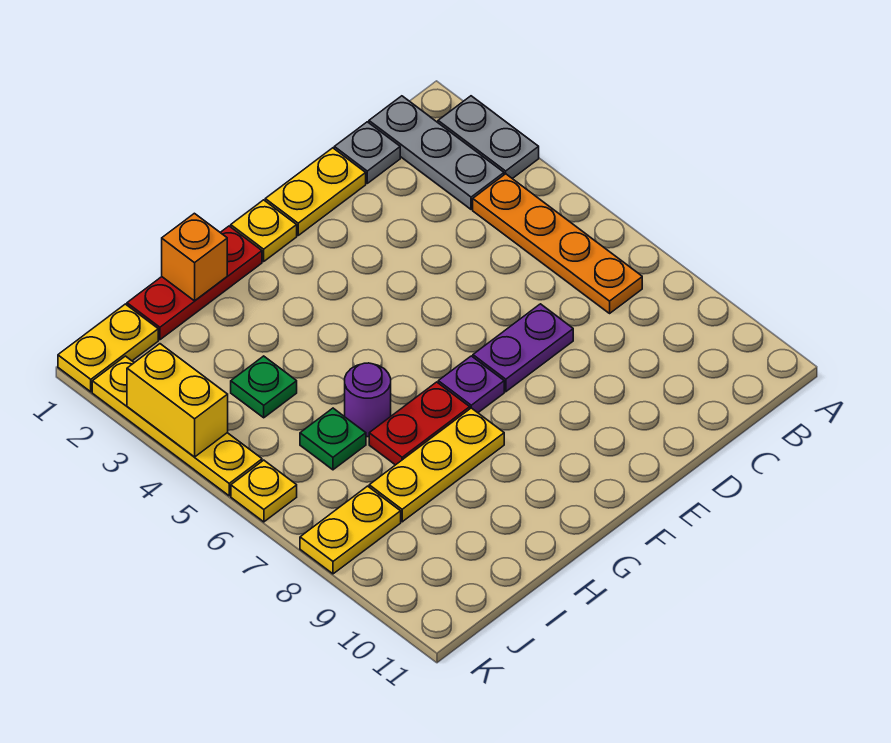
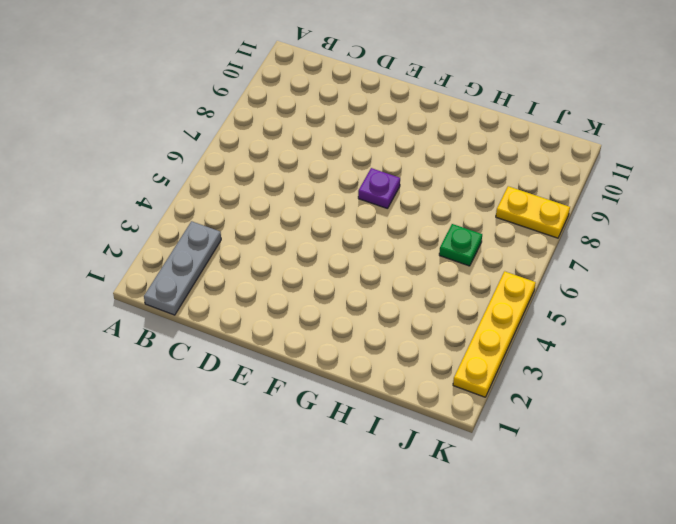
none -> grey 1x2 plate [438,96,539,179]
none -> orange 1x4 plate [473,174,642,313]
none -> grey 1x1 plate [334,122,400,183]

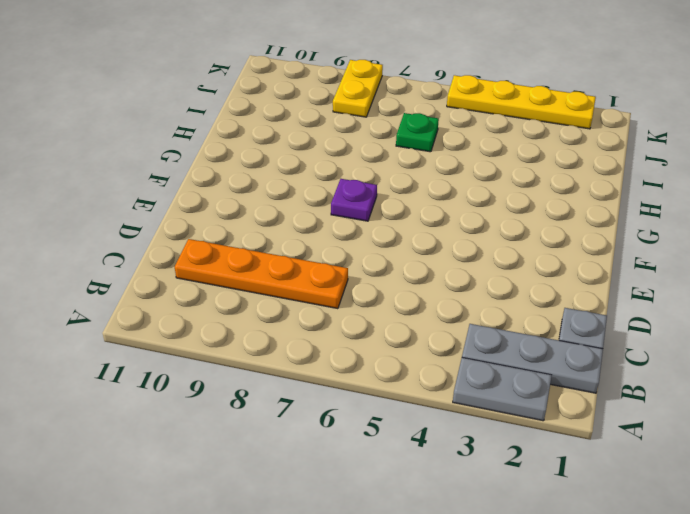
orange 1x4 plate [175,239,348,309] -> orange 1x4 plate moved to [473,174,642,313]
none -> yellow 1x2 plate [265,148,366,235]
none -> purple 1x2 plate [473,304,573,392]
none -> yellow 1x1 plate [231,200,297,262]

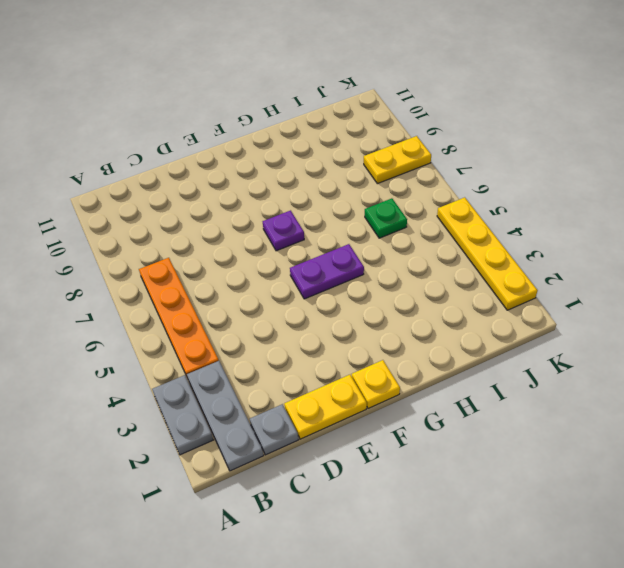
purple 1x2 plate [290,244,364,299] -> purple 1x2 plate moved to [473,304,573,392]
none -> red 1x3 plate [127,226,262,340]
none -> red 1x2 plate [369,382,470,465]
none -> yellow 1x3 plate [369,408,504,522]

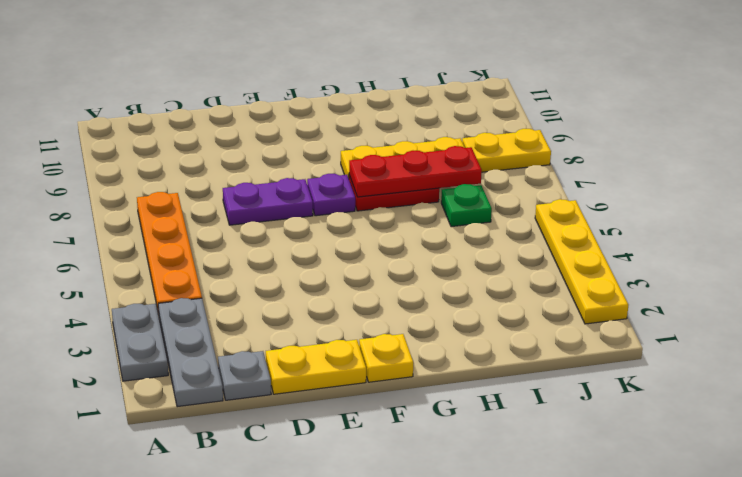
red 1x3 plate [349,146,482,197] -> red 1x3 plate moved to [127,226,262,340]
none -> purple 1x1 round brick [345,363,391,437]
none -> green 1x1 plate [231,356,297,418]
none -> yellow 1x2 plate [58,304,158,392]

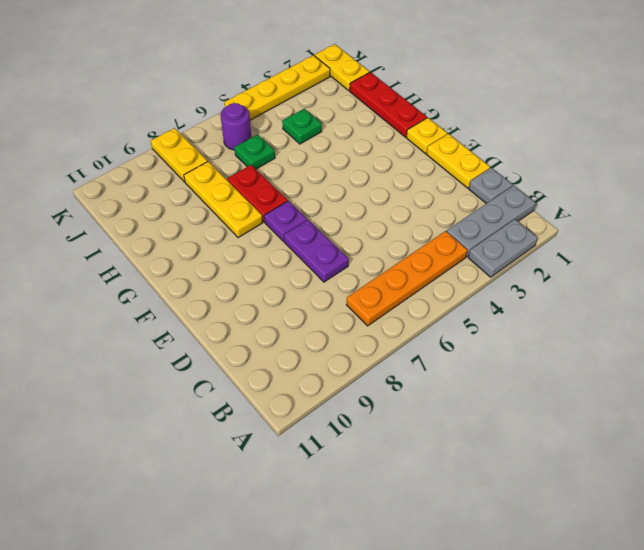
purple 1x1 round brick [220,103,252,150] -> purple 1x1 round brick moved to [345,363,391,437]
none -> yellow 1x1 plate [231,460,297,522]
none -> orange 1x1 brick [162,213,227,301]
none -> yellow 1x2 brick [127,344,228,457]

